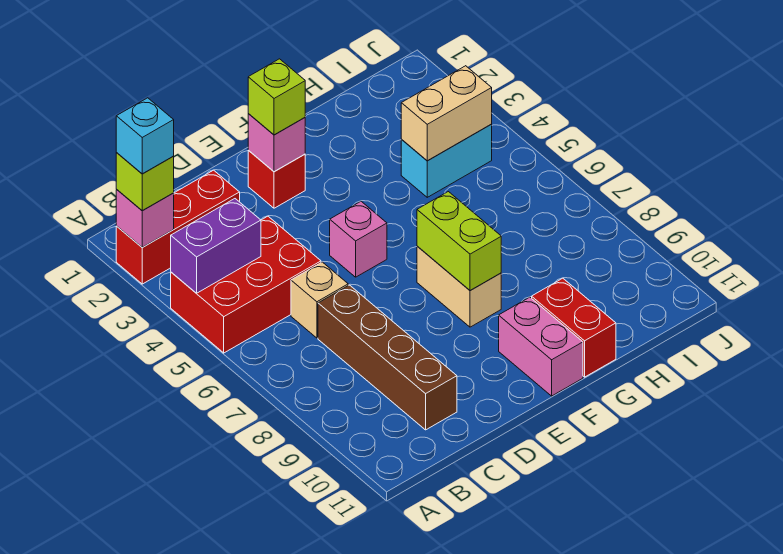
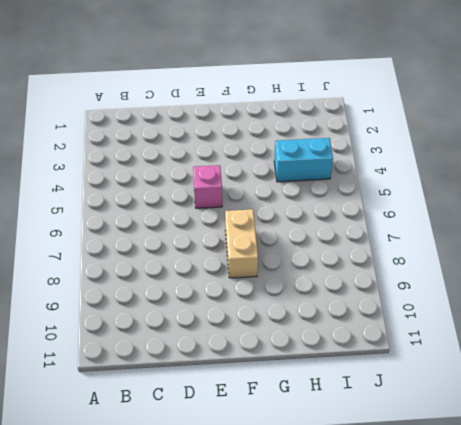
none -> red 1x3 brick [116,170,240,284]
none -> red 2x3 brick [171,216,321,353]
none -> tan 1x1 brick [291,262,348,338]

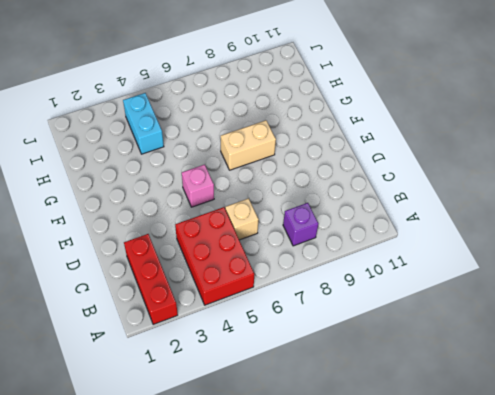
purple 1x1 brick [283,203,318,246] -> none
none -> brown 1x4 brick [318,285,457,430]
none -> red 1x1 brick [248,150,305,208]
none -> pink 1x2 brick [499,297,583,396]

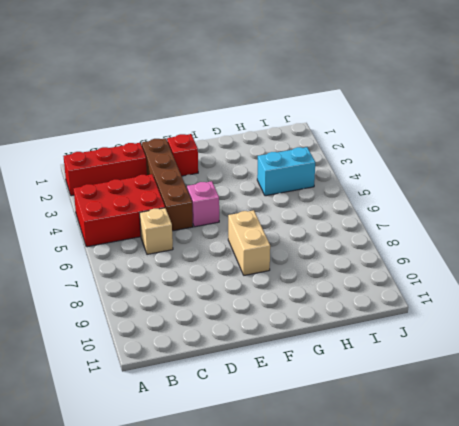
brown 1x4 brick [142,138,193,231] -> brown 1x4 brick moved to [318,285,457,430]
none -> pink 1x2 brick [499,297,583,396]
none -> red 1x2 brick [532,278,616,377]
none -> pink 1x1 brick [116,190,174,247]

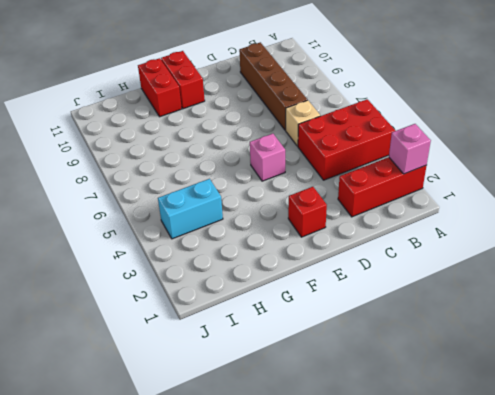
red 1x2 brick [161,51,205,109] -> pink 1x2 brick [499,297,583,396]
none -> tan 1x2 brick [417,246,501,327]
none -> purple 1x2 brick [171,199,261,293]
none -> pink 1x1 brick [248,114,305,172]

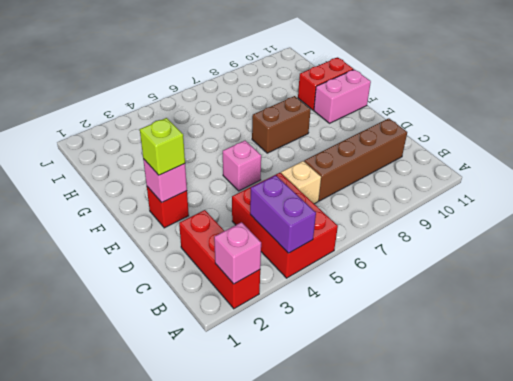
brown 1x2 brick [252,96,311,153] -> tan 1x2 brick [417,246,501,327]
none -> cyan 1x2 brick [401,125,492,197]
none -> lime 1x2 brick [417,192,501,291]
none -> tan 1x2 brick [401,66,492,161]

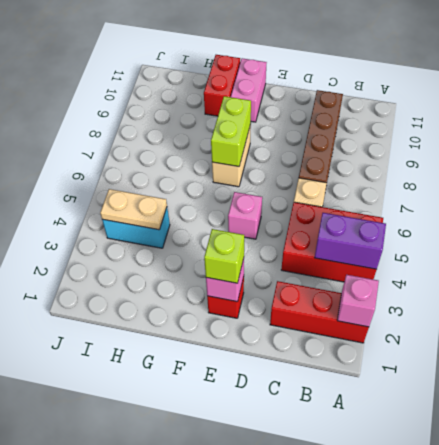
tan 1x2 plate [100,189,167,230] -> tan 1x2 brick [401,66,492,161]
none -> lime 1x1 brick [116,153,174,211]
none -> cyan 1x1 brick [116,98,174,174]

